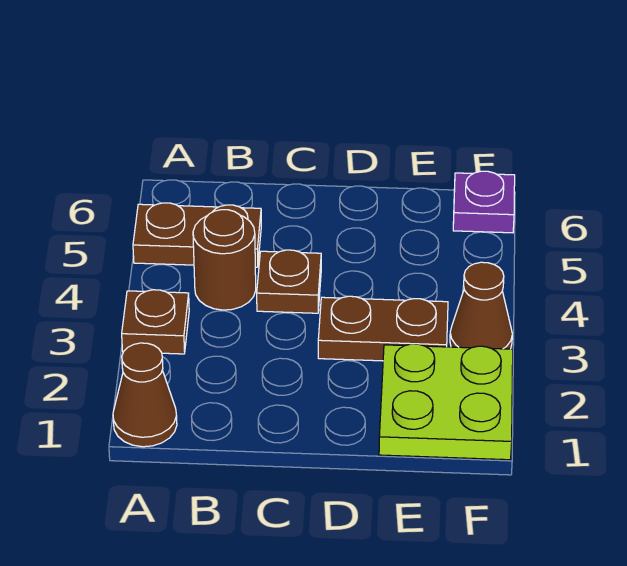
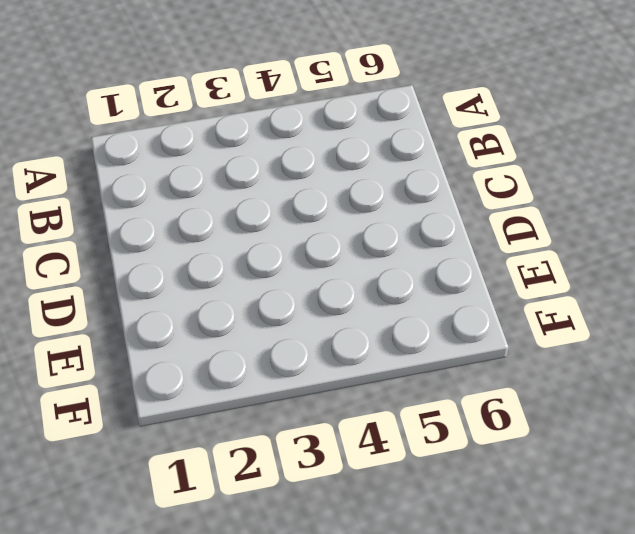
none -> brown 1x1 cone [113,343,177,447]
none -> brown 1x1 plate [122,290,189,354]

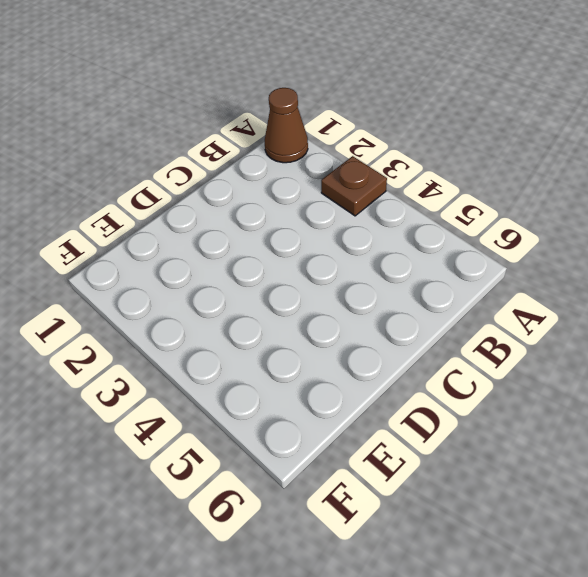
none -> brown 1x2 plate [133,203,261,267]
none -> brown 1x1 round brick [193,210,256,310]

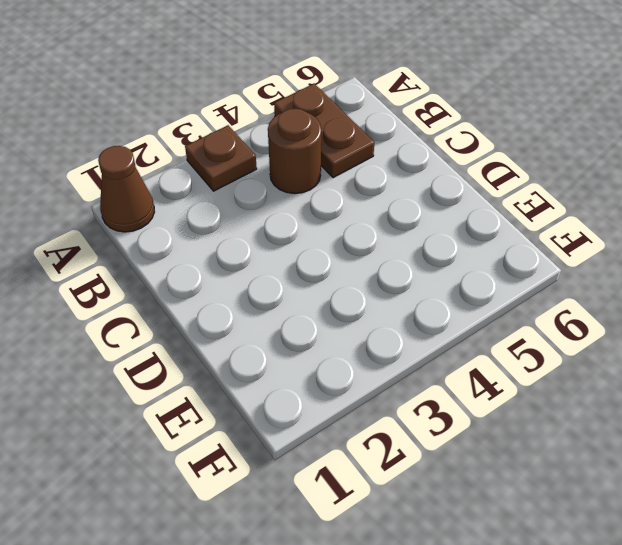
none -> brown 1x1 plate [257,250,321,313]
none -> brown 1x2 plate [318,296,448,361]

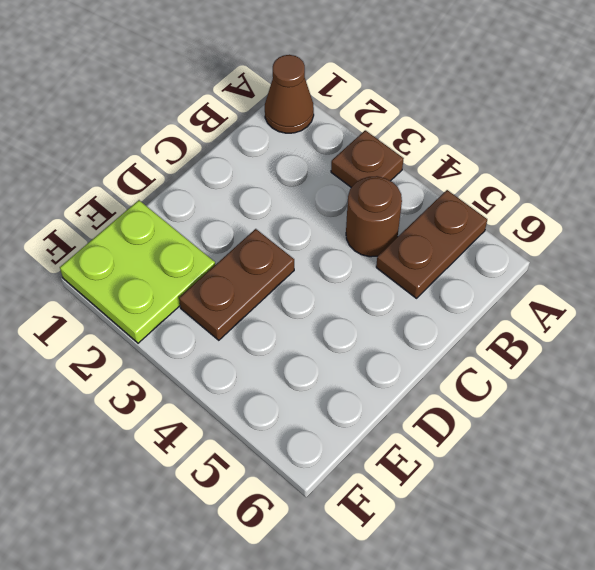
none -> brown 1x1 plate [257,250,321,313]
none -> brown 1x1 cone [450,262,512,349]

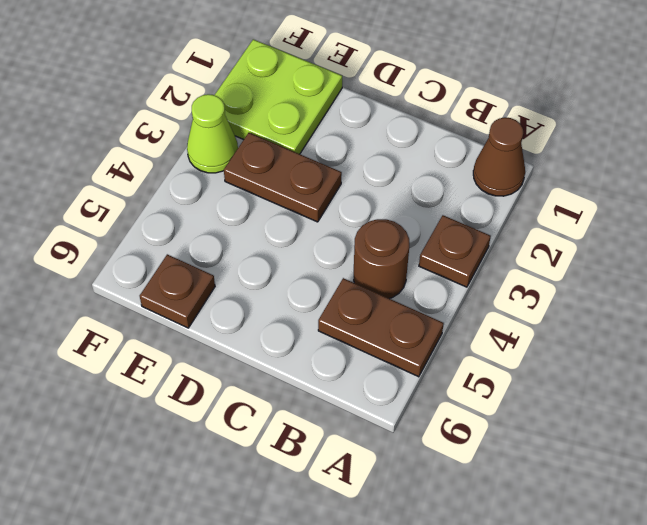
brown 1x1 plate [140,254,215,328] -> brown 1x1 plate moved to [257,250,321,313]
lime 1x1 cone [187,94,238,173] -> brown 1x1 cone [450,262,512,349]
none -> purple 1x1 plate [453,171,515,233]

